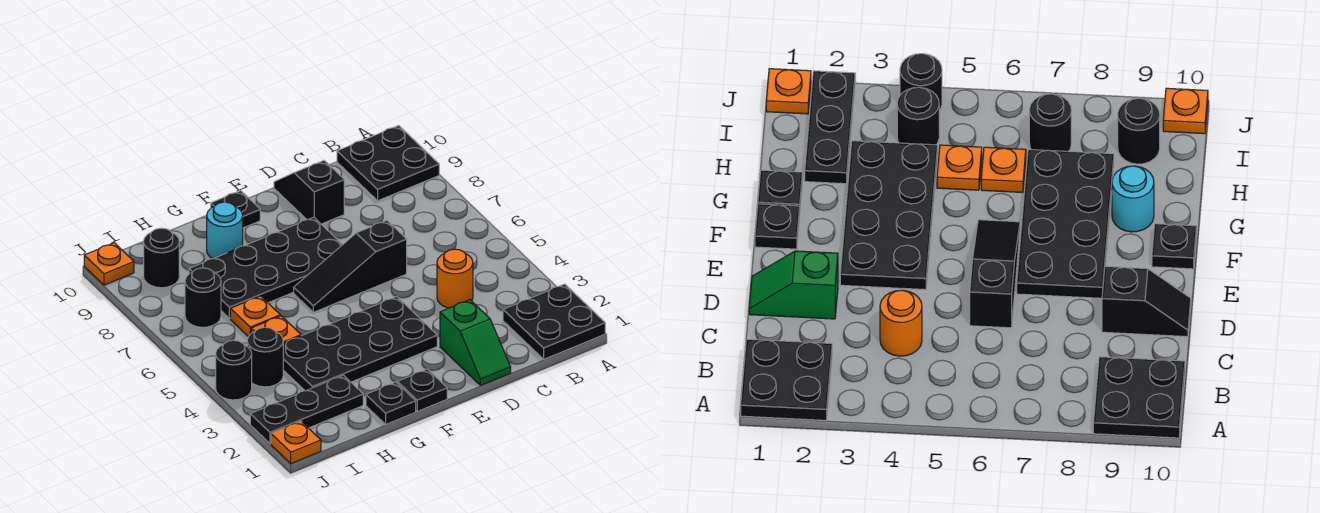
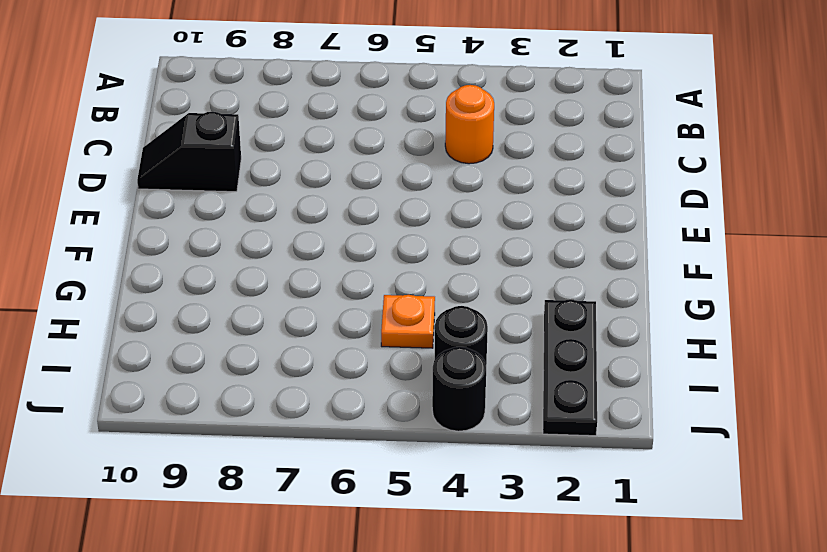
none -> black 2x2 plate [503,284,605,359]
none -> black 2x2 plate [337,126,439,201]
none -> green 1x2 slope [440,300,511,385]

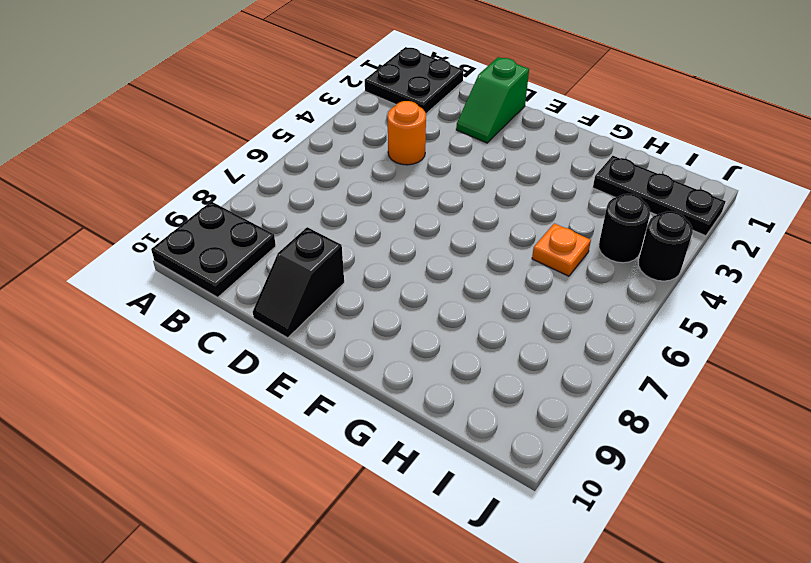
green 1x2 slope [456,57,529,143] -> green 1x2 slope turned to [440,300,511,385]
none -> black 1x3 slope [294,220,407,312]
none -> black 2x4 plate [283,297,437,391]
none -> black 2x4 plate [189,217,342,319]

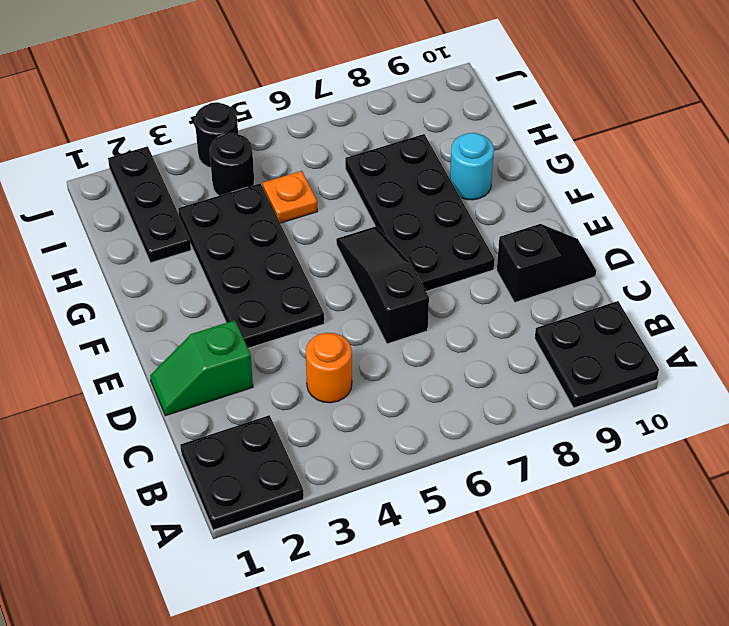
none -> black 1x1 plate [397,369,447,411]
none -> black 1x1 plate [211,191,260,228]
none -> black 1x1 plate [366,382,416,424]

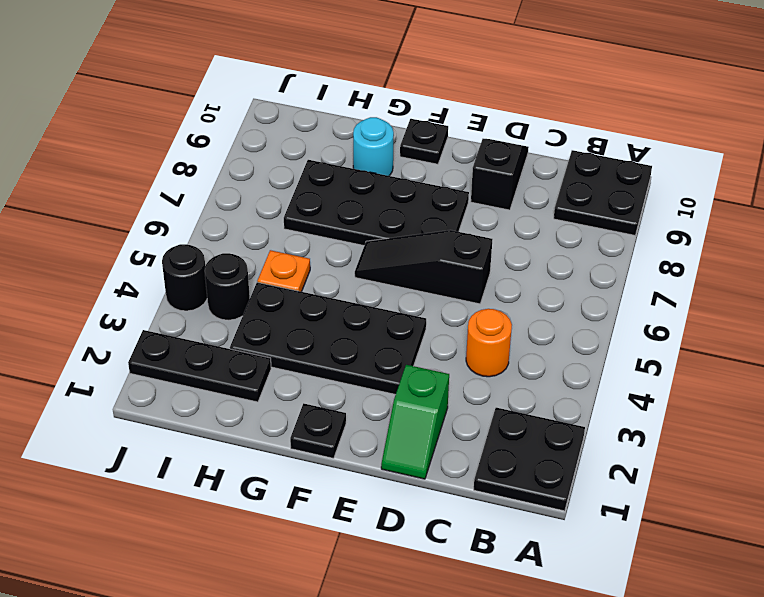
none -> black 1x1 plate [366,382,416,424]
none -> orange 1x1 plate [230,296,280,337]
none -> black 1x1 round brick [185,268,221,327]

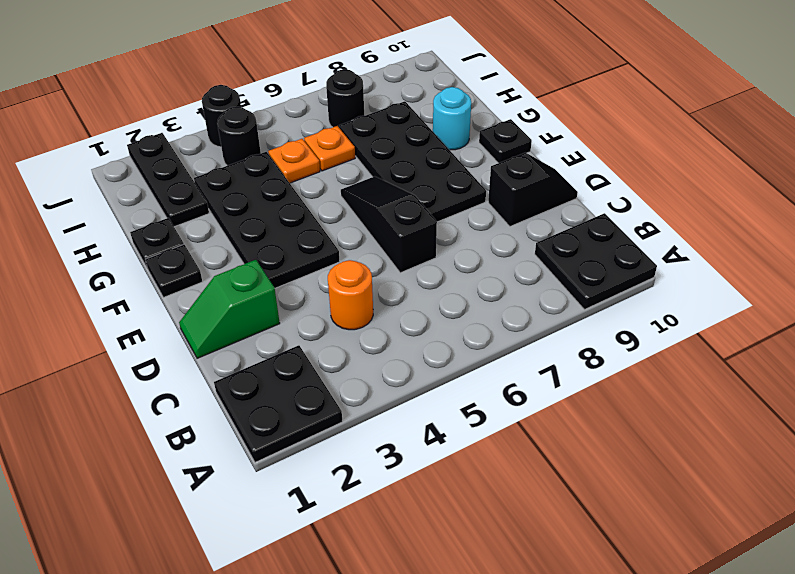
none -> black 1x1 round brick [144,228,179,288]
none -> orange 1x1 plate [271,421,321,464]
none -> orange 1x1 plate [84,243,134,285]

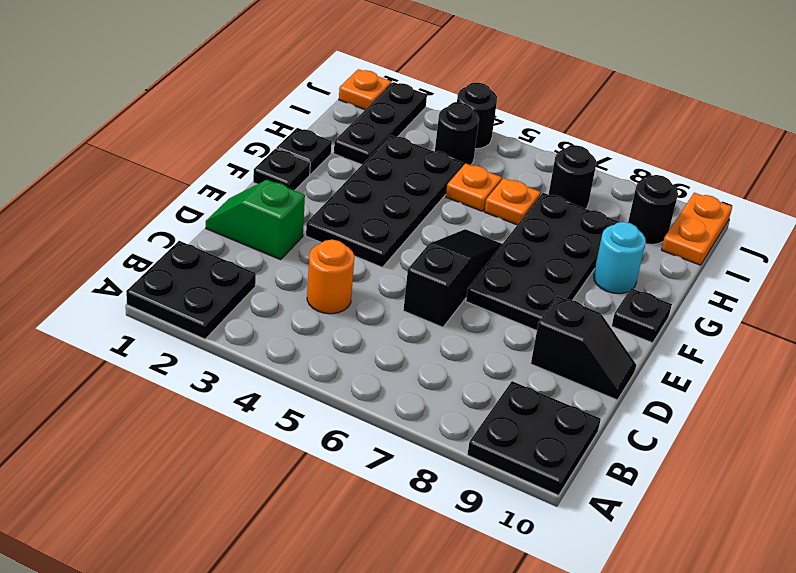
orange 1x2 plate [662,193,732,265] -> orange 1x1 plate [84,243,134,285]

